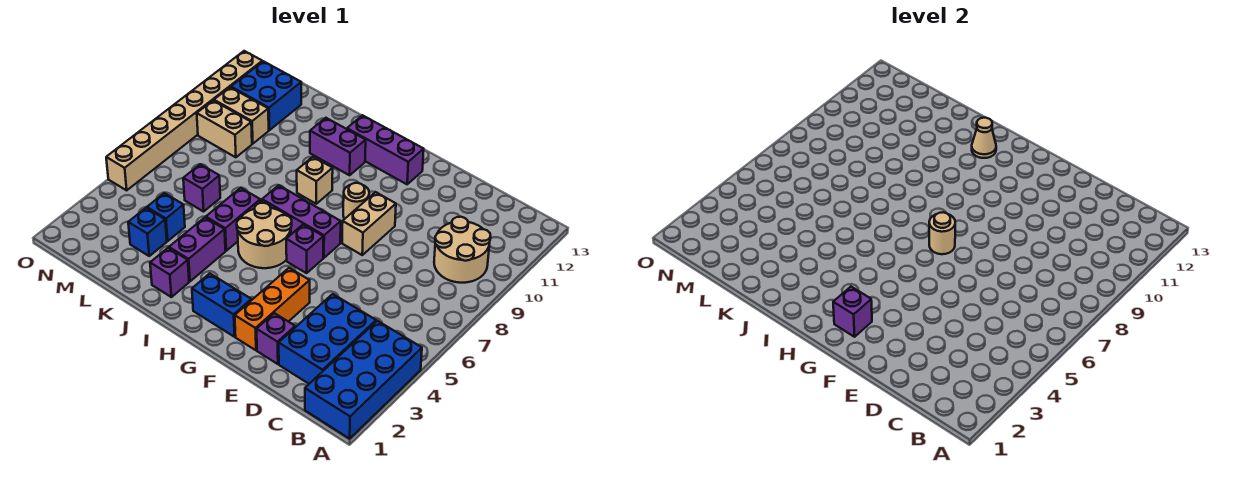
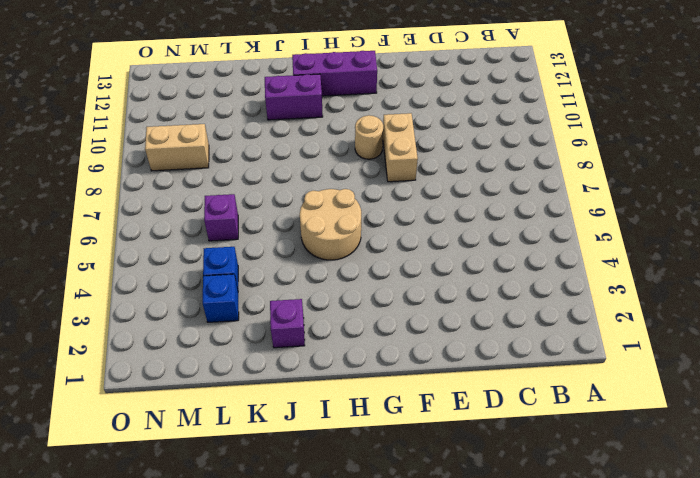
none -> blue 2x4 brick [305,321,422,439]
none -> tan 2x2 round brick [434,217,491,283]
none -> blue 2x3 brick [279,294,376,384]

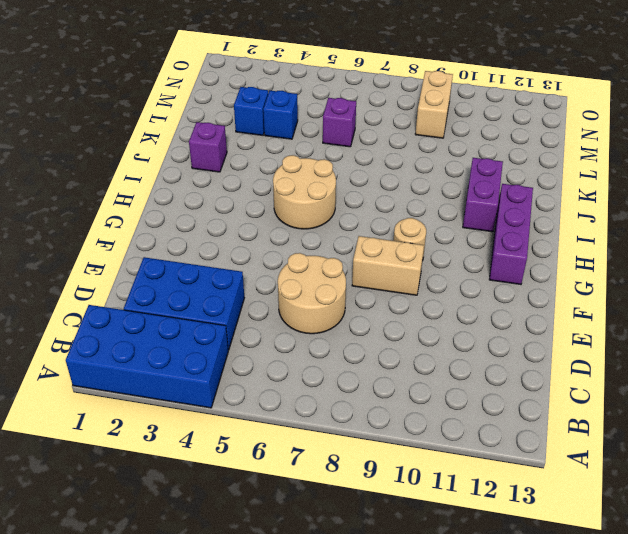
tan 2x2 round brick [278,253,346,334] -> tan 2x2 round brick moved to [434,217,491,283]
none -> purple 1x1 brick [257,313,295,364]
none -> orange 1x3 brick [235,268,310,350]
none -> blue 1x2 brick [192,273,251,337]

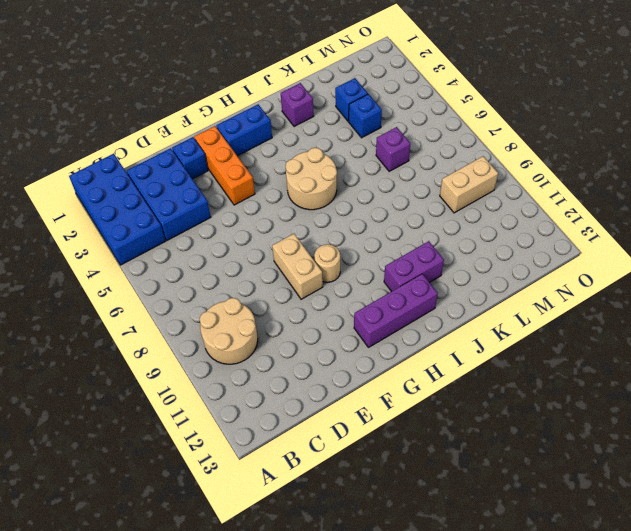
blue 1x1 brick [172,137,208,179] -> purple 1x1 brick [257,313,295,364]
none -> purple 1x1 brick [286,225,323,273]
none -> purple 1x3 brick [262,185,341,258]
none -> tan 1x1 brick [297,157,333,204]

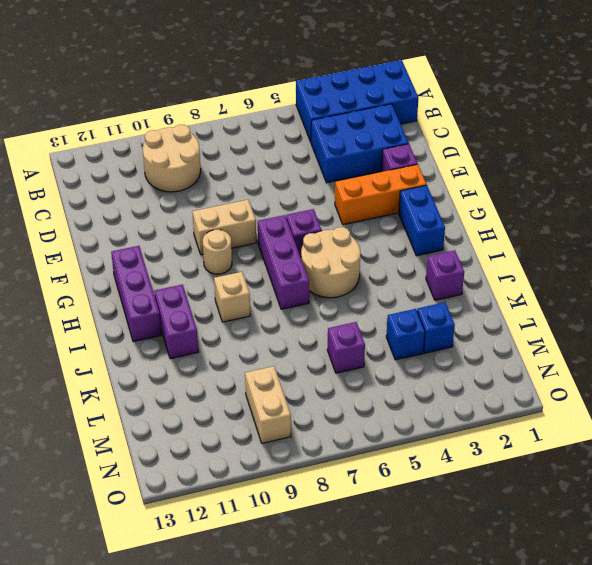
none -> purple 1x2 brick [169,218,225,281]
none -> purple 1x2 brick [206,188,260,251]
none -> tan 1x2 brick [214,87,269,144]

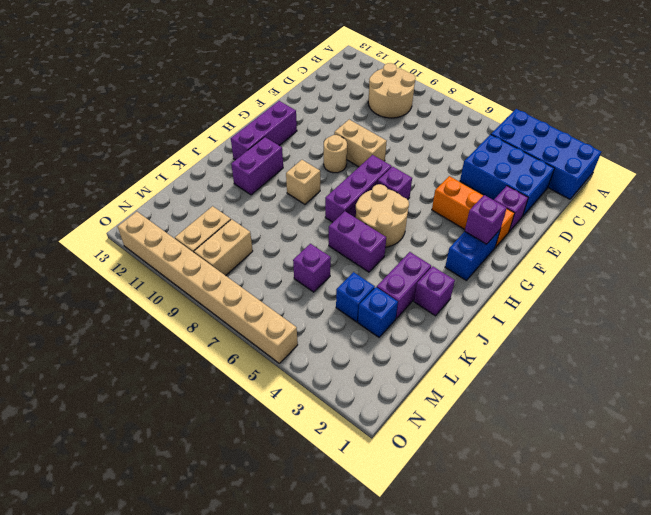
purple 1x2 brick [377,252,431,319] -> purple 1x2 brick turned to [169,218,225,281]
none -> blue 2x2 brick [231,61,301,130]
none -> tan 1x1 round brick [929,212,955,254]
none -> tan 1x1 cone [972,118,996,158]

